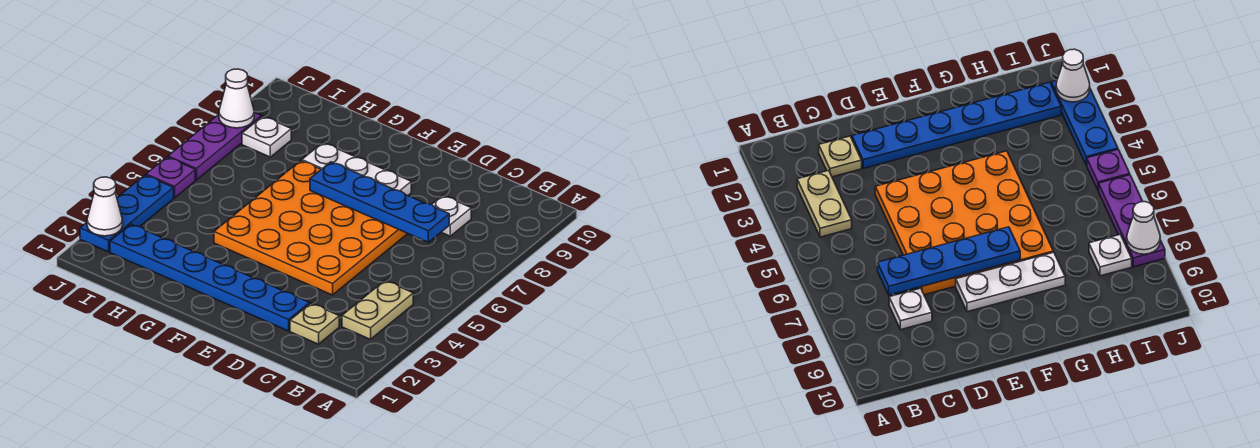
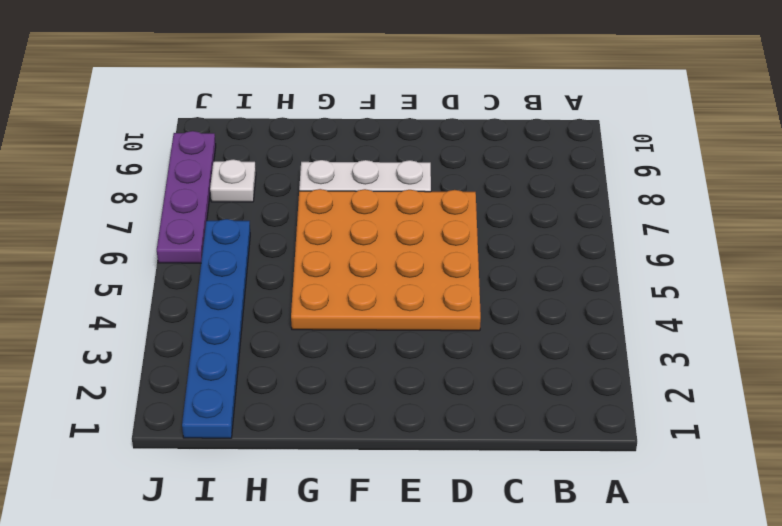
blue 1x6 plate [182,219,250,438] -> blue 1x6 plate turned to [110,224,309,331]
purple 1x4 plate [157,131,216,263] -> purple 1x3 plate [168,112,261,180]
none -> tan 1x2 plate [342,281,413,339]
none -> tan 1x1 plate [290,303,339,344]
none -> white 1x1 plate [431,195,471,236]

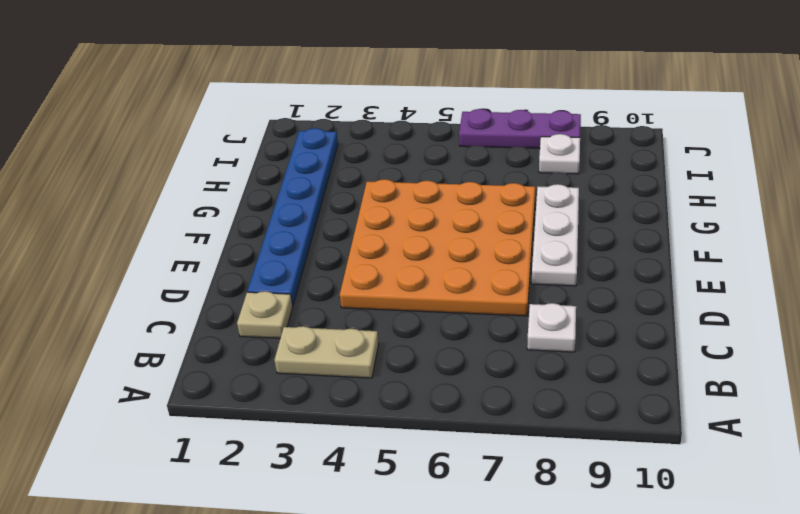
none -> blue 1x3 plate [80,175,174,252]
none -> purple 1x1 plate [146,157,195,198]
none -> blue 1x4 plate [310,162,449,242]

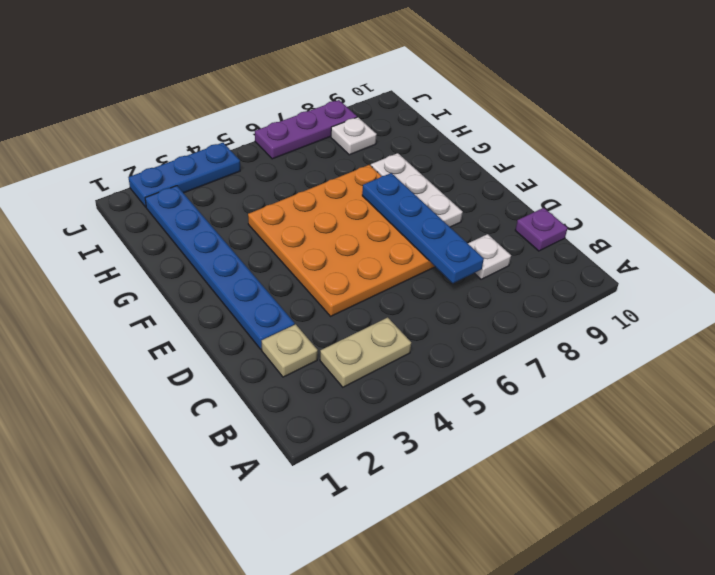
purple 1x1 plate [515,208,568,251] -> purple 1x1 plate moved to [146,157,195,198]
none -> white 1x1 cone [87,177,123,236]
none -> white 1x1 cone [219,69,254,128]

